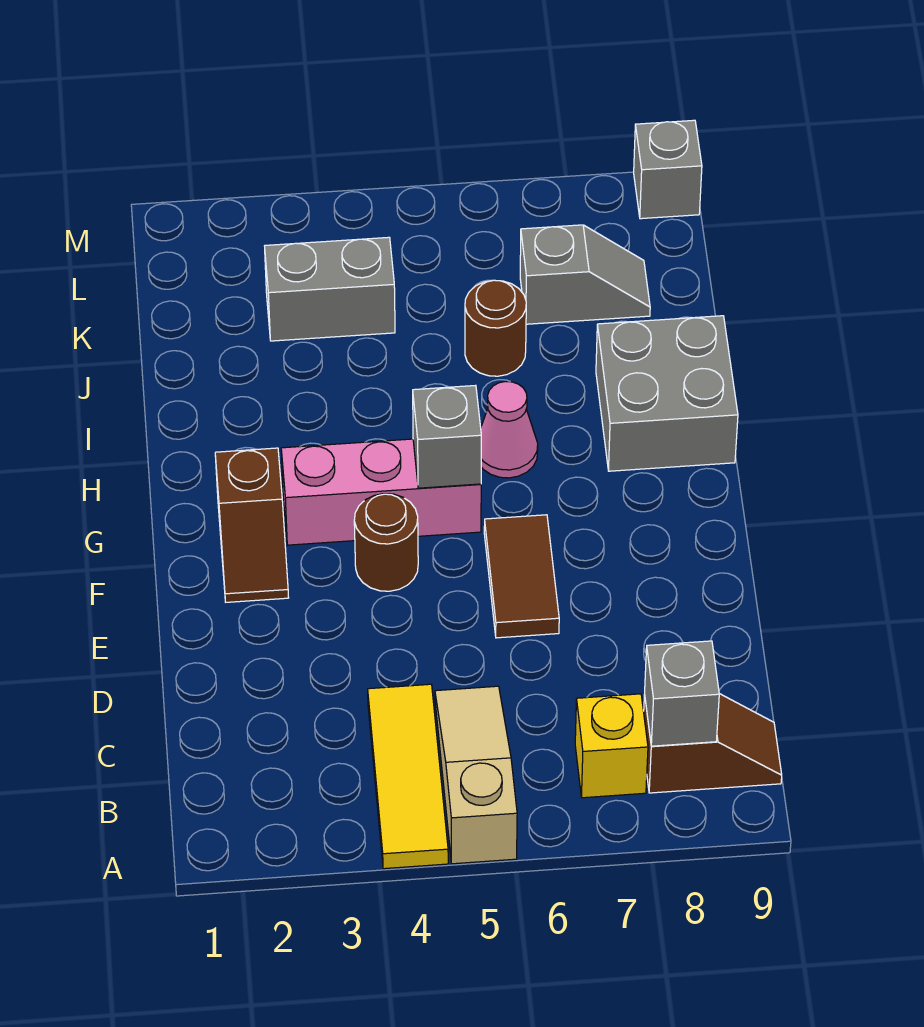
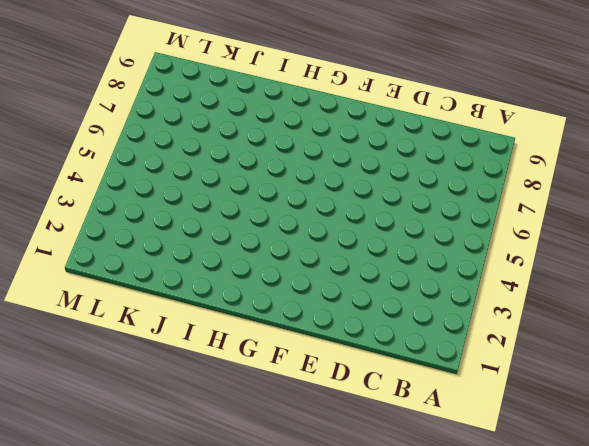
none -> yellow 1x3 tile [368,684,448,869]
none -> tan 1x3 slope [435,686,517,864]
none -> yellow 1x1 brick [575,694,648,798]

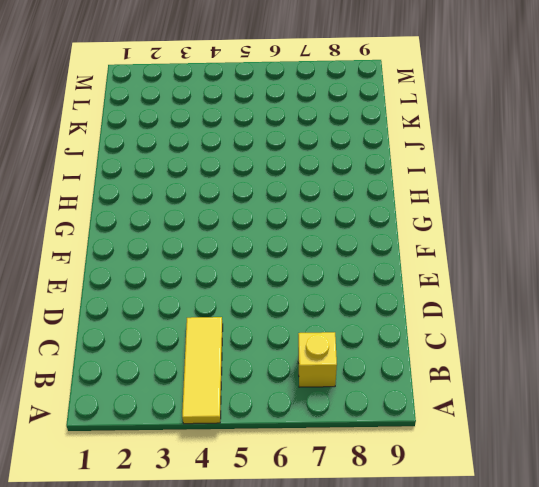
none -> tan 1x3 slope [435,686,517,864]
none -> brown 1x2 slope [644,694,782,793]
none -> brown 1x2 tile [484,515,559,638]

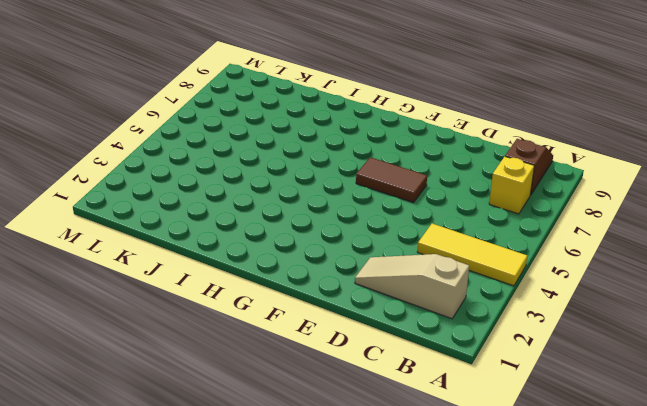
tan 1x3 slope [355,254,469,319] -> tan 1x3 slope moved to [435,686,517,864]
none -> brown 1x2 slope [215,448,289,602]
none -> brown 1x1 round brick [354,494,418,591]
none -> pink 1x3 brick [281,439,481,545]

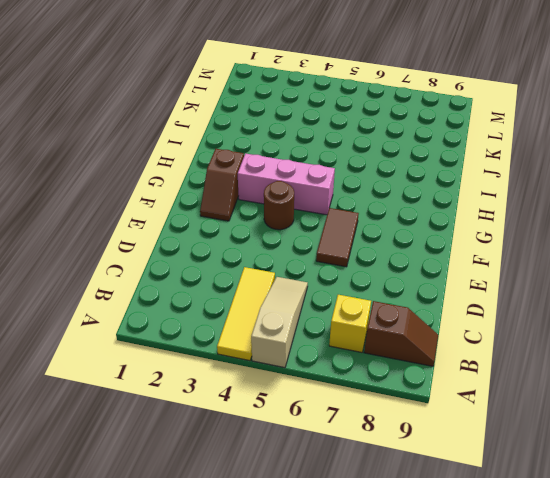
none -> pink 1x1 cone [481,381,538,478]
none -> grey 2x2 brick [596,316,738,471]
none -> brown 1x1 round brick [465,280,526,376]

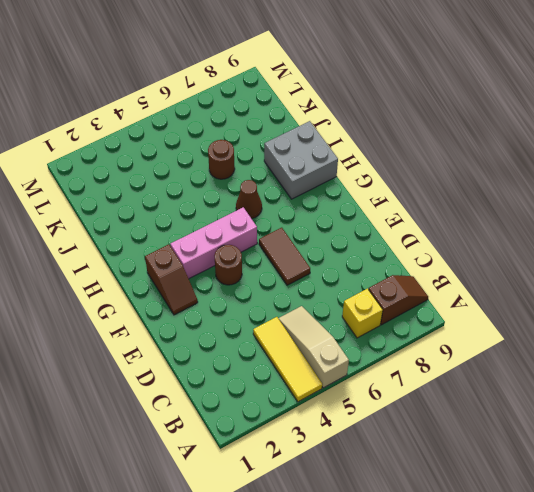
brown 1x1 cone [236,180,262,219] -> pink 1x1 cone [481,381,538,478]
none -> grey 1x2 brick [265,237,395,341]
none -> grey 1x2 slope [520,225,650,324]
none -> grey 1x1 brick [634,120,702,219]

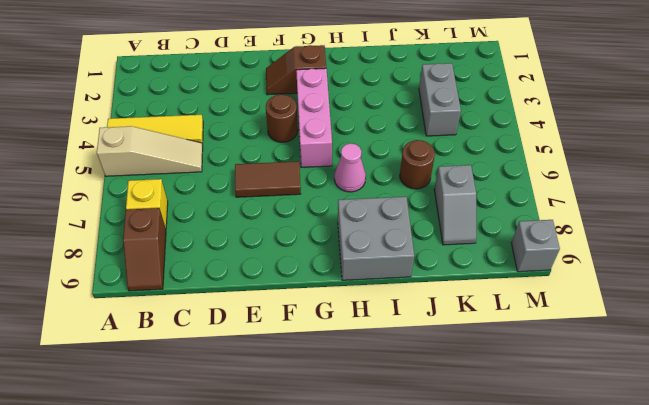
none -> grey 1x1 brick [645,641,719,746]
none -> grey 1x1 brick [413,385,481,488]

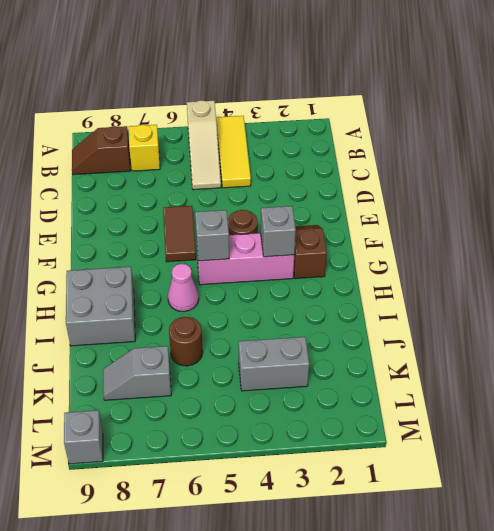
grey 1x1 brick [261,206,296,257] -> grey 1x1 brick moved to [645,641,719,746]

